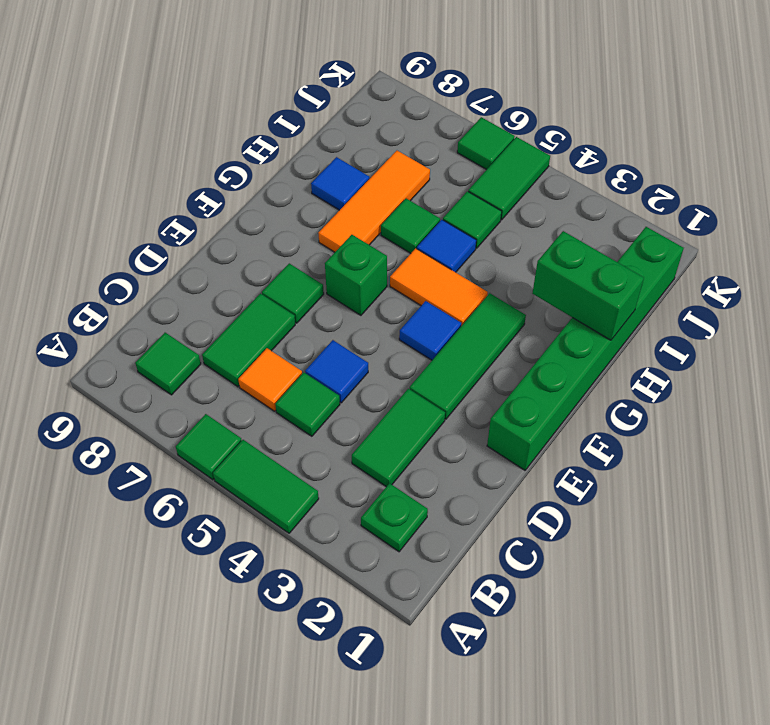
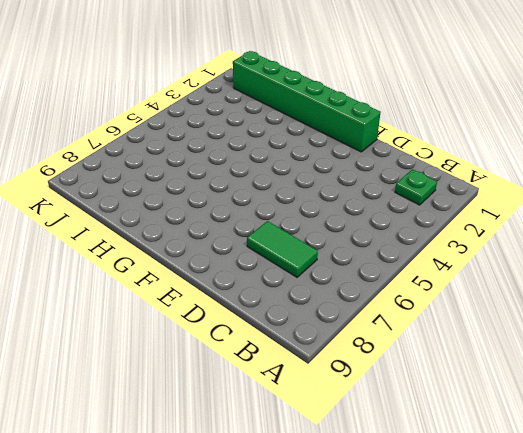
none -> green 1x2 tile [213,440,319,533]
none -> green 1x1 tile [176,414,242,480]
none -> green 1x1 tile [135,333,201,395]

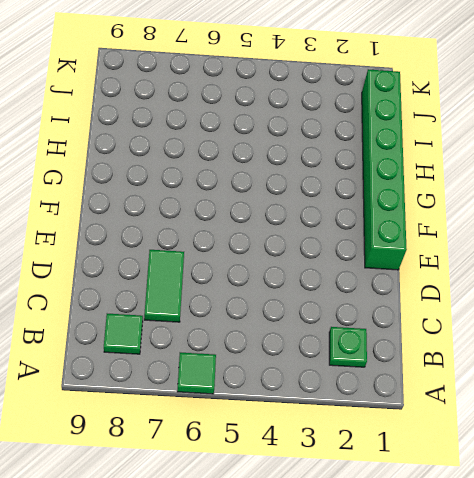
none -> green 1x2 tile [213,440,319,533]
none -> green 1x2 tile [352,389,445,487]
none -> green 1x1 tile [275,372,340,436]

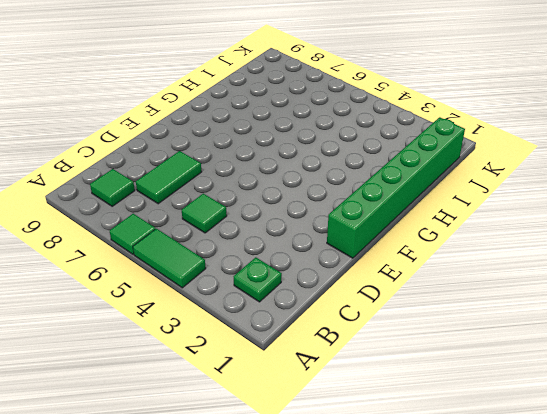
none -> green 1x2 tile [352,389,445,487]
none -> orange 1x1 tile [238,348,302,411]
none -> blue 1x1 tile [305,340,368,403]

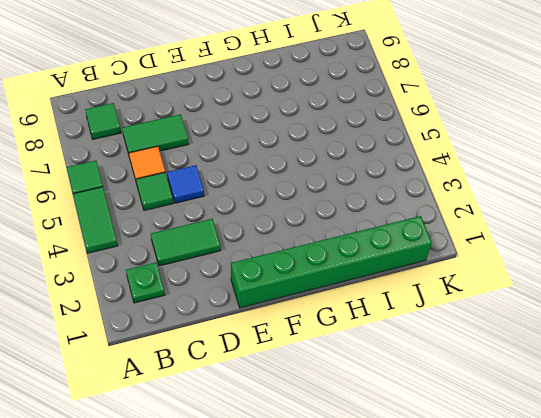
none -> green 1x3 tile [410,293,526,419]
none -> green 1x1 tile [262,263,324,323]
none -> blue 1x1 tile [399,301,461,360]

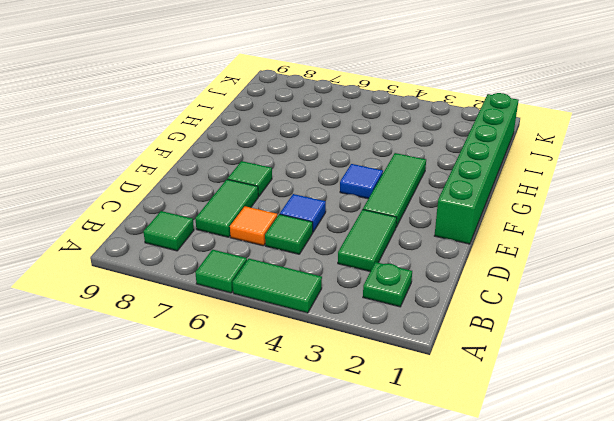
none -> green 1x1 brick [325,235,387,315]
none -> orange 1x2 tile [390,248,488,326]
none -> orange 1x3 tile [318,151,430,252]

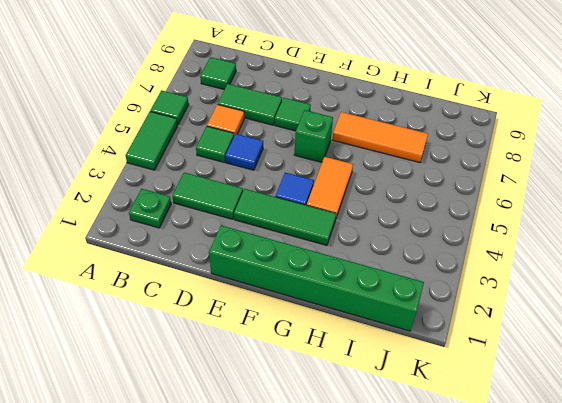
none -> blue 1x1 tile [417,220,476,272]
none -> green 1x1 tile [381,198,440,253]
none -> blue 1x1 tile [311,157,369,210]

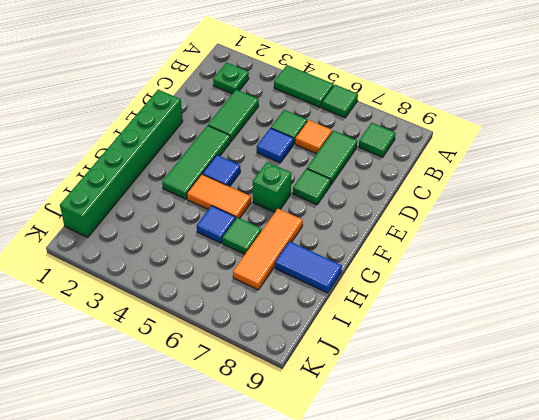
blue 1x2 tile [275,241,342,293] -> blue 1x1 tile [311,157,369,210]
none -> green 1x1 tile [443,191,502,248]
none -> green 1x2 tile [468,137,550,220]
none -> green 1x1 tile [457,117,515,170]

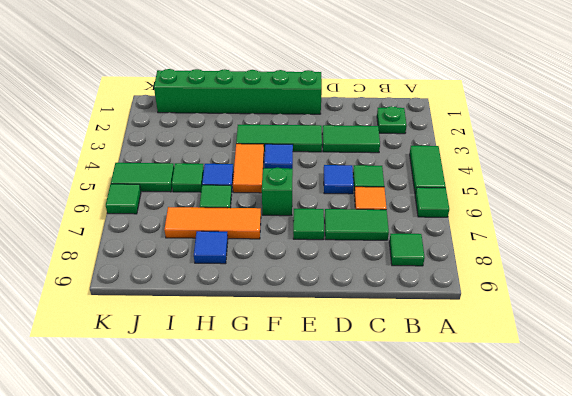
none -> green 1x2 brick [532,231,644,340]

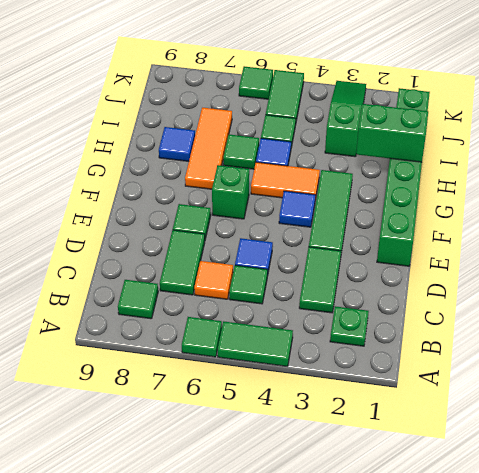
green 1x3 slope [325,81,366,157] -> none

